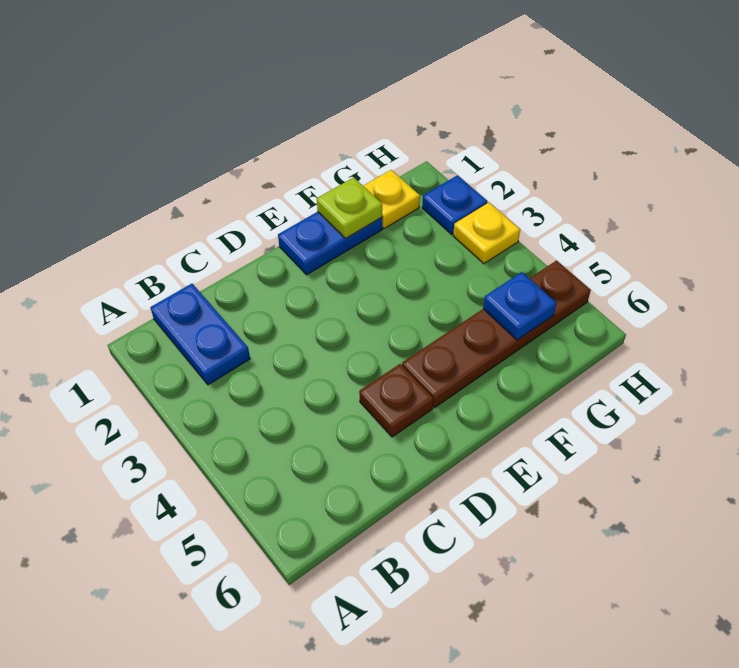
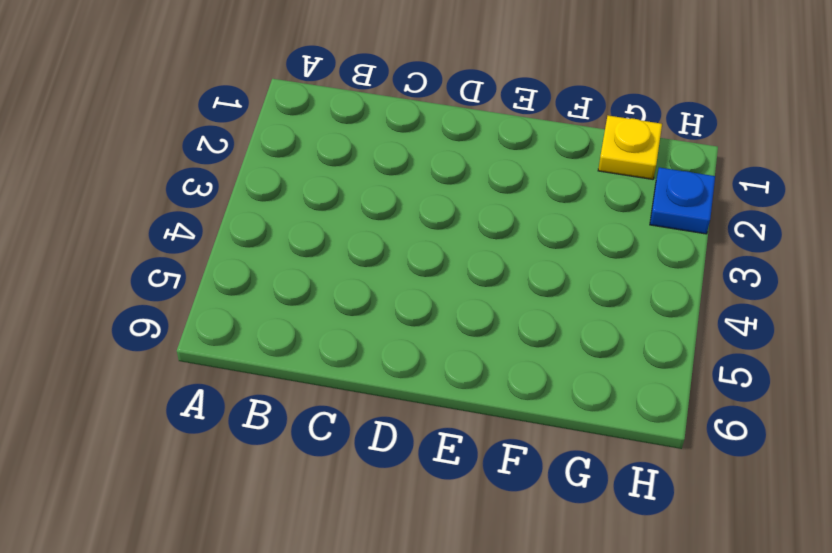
none -> blue 1x2 plate [150,284,250,385]
none -> brown 1x1 plate [359,364,433,437]

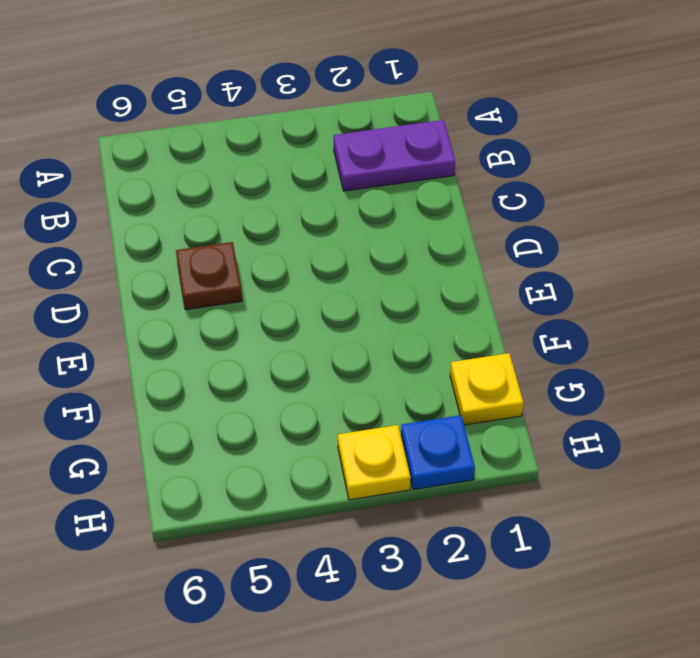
purple 1x2 plate [333,120,455,191] -> blue 1x2 plate [150,284,250,385]
none -> blue 1x2 plate [278,212,382,275]
none -> brown 1x4 plate [402,261,591,408]

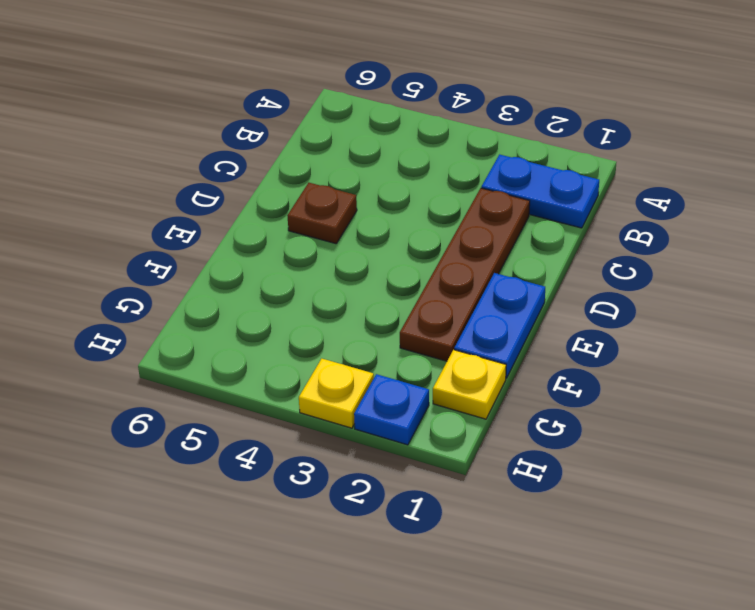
brown 1x4 plate [400,188,530,361] -> brown 1x4 plate moved to [402,261,591,408]
none -> lime 1x1 plate [317,177,382,238]
none -> blue 1x1 plate [483,272,557,340]

